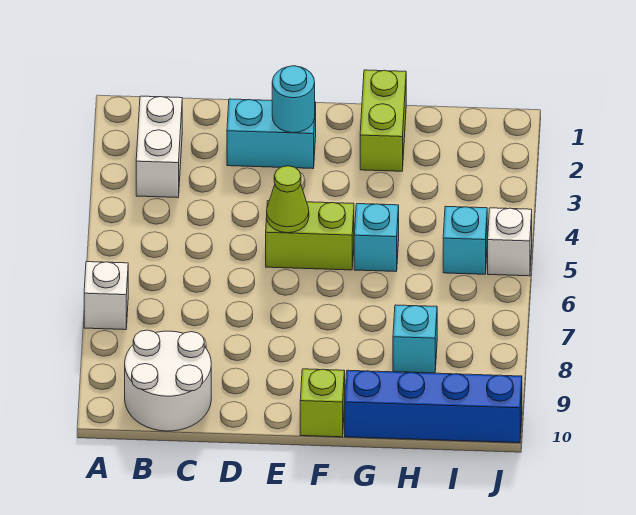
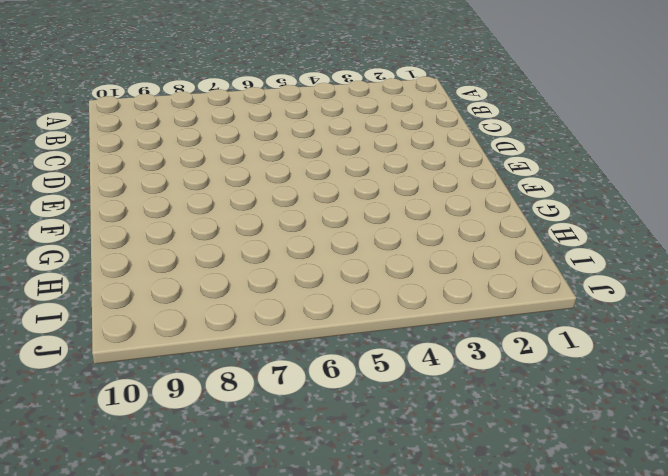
none -> white 1x1 brick [84,262,128,330]
none -> white 1x2 brick [136,96,182,198]
none -> white 2x2 round brick [125,330,211,431]

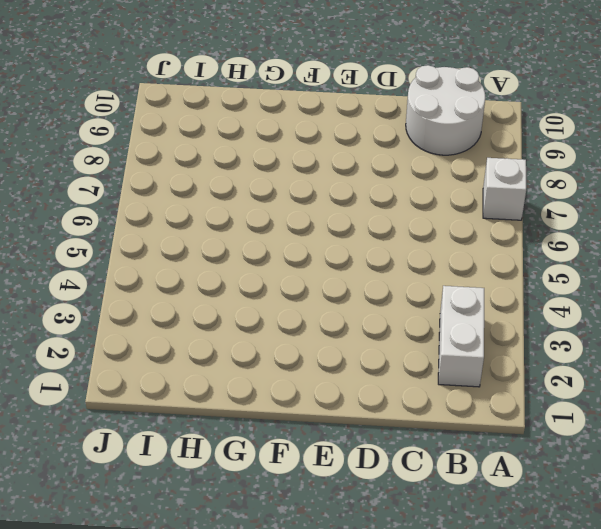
none -> cyan 1x2 brick [227,99,316,168]
none -> lime 1x2 brick [266,201,354,270]
none -> lime 1x1 brick [300,369,345,437]

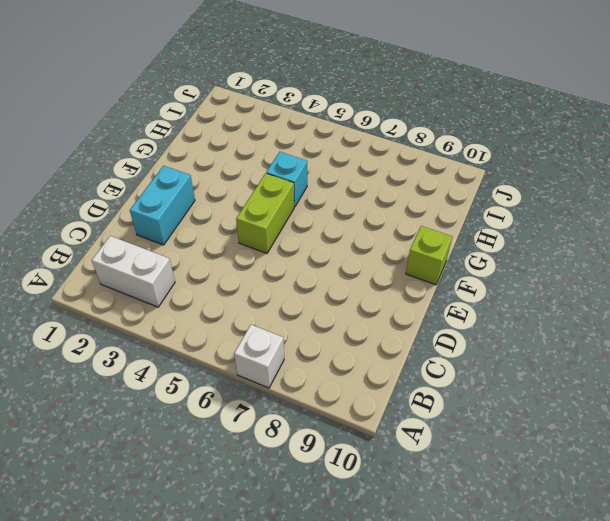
none -> white 2x2 round brick [125,330,211,431]
none -> lime 1x2 brick [360,70,406,171]
none -> blue 1x4 brick [345,370,522,443]

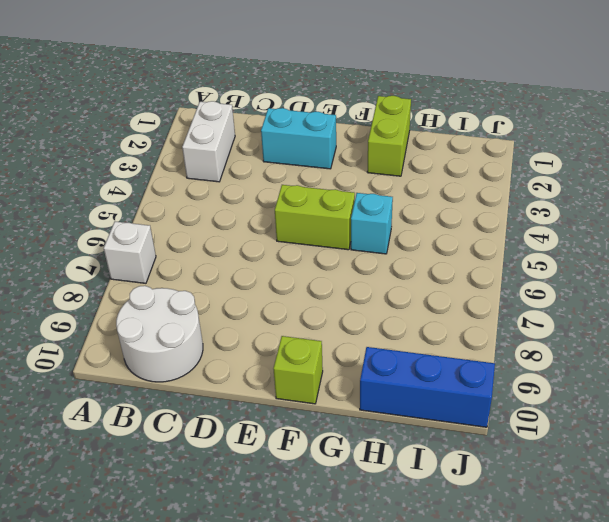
blue 1x3 brick [360,347,495,427] -> blue 1x4 brick [345,370,522,443]
none -> cyan 1x1 brick [393,305,437,373]
none -> cyan 1x1 brick [443,206,487,274]
none -> white 1x1 brick [488,208,532,276]

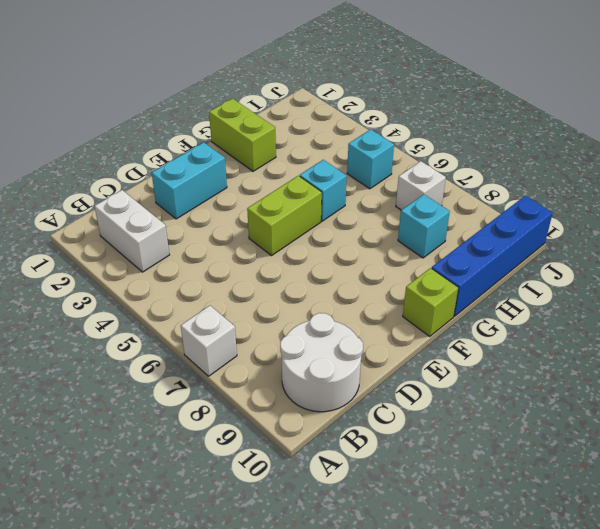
white 1x1 brick [396,161,446,210] -> white 1x1 brick moved to [488,208,532,276]
none -> cyan 1x1 round brick [272,66,315,133]
none -> lime 1x1 cone [267,166,309,233]

